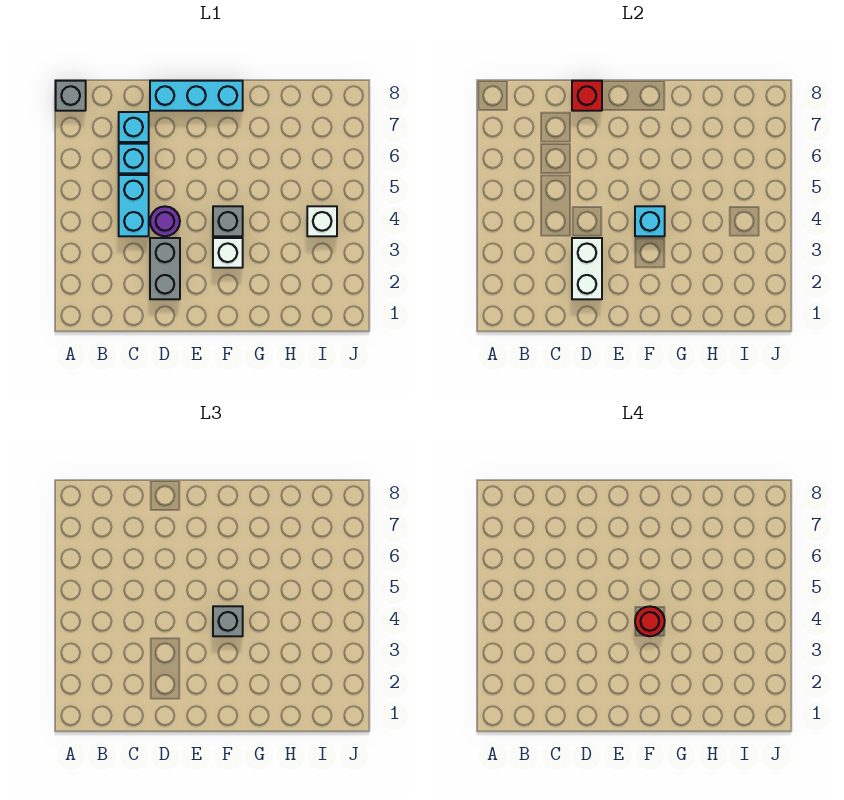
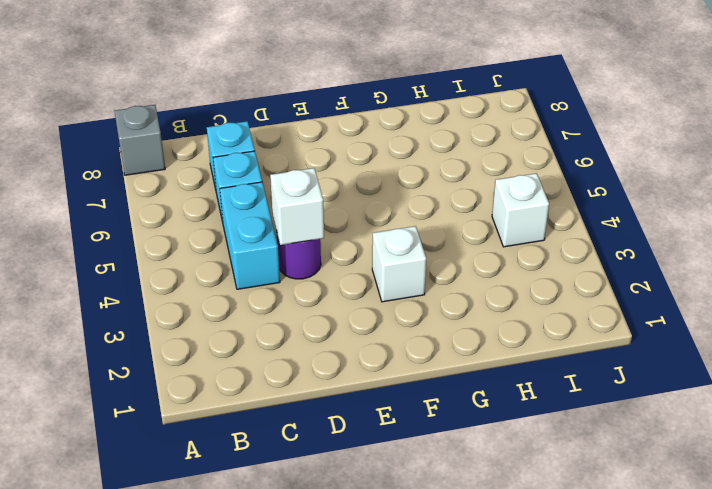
white 1x1 brick [270,168,324,245] -> none
none -> grey 1x2 brick [150,238,180,299]
none -> cyan 1x3 brick [150,81,243,111]
none -> grey 1x1 brick [213,206,243,236]

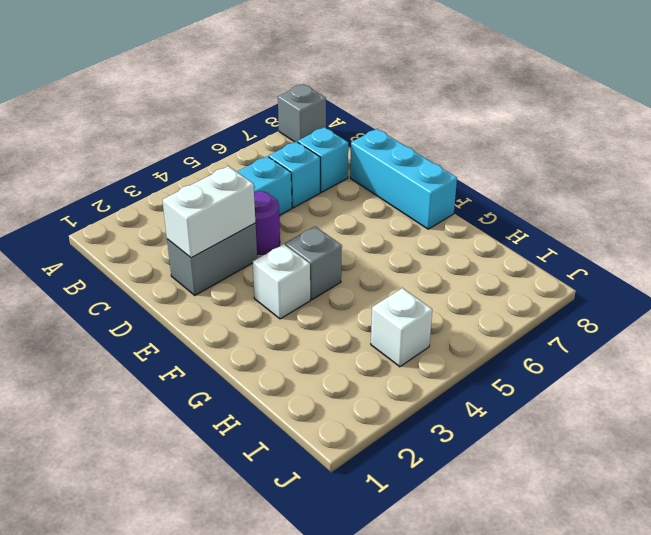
none -> red 1x1 brick [572,81,602,111]
none -> cyan 1x1 brick [635,206,665,236]
none -> grey 1x1 brick [213,606,243,636]

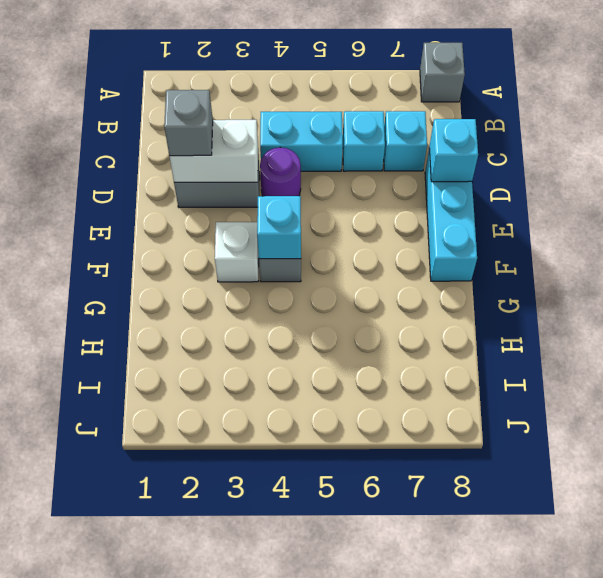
grey 1x1 brick [164,90,213,156] -> grey 1x1 brick moved to [213,606,243,636]
cyan 1x1 brick [429,119,478,182] -> red 1x1 brick [572,81,602,111]
none -> white 1x1 brick [307,206,337,236]
none -> red 1x1 round brick [635,606,665,636]

